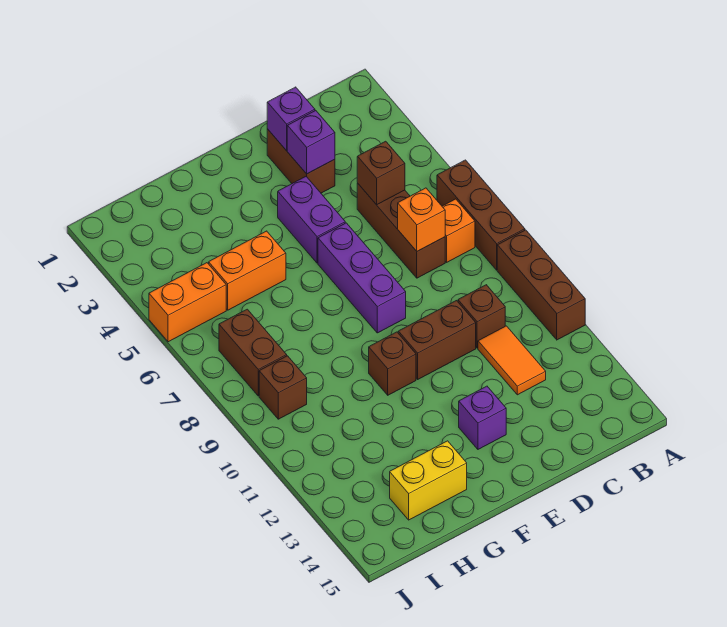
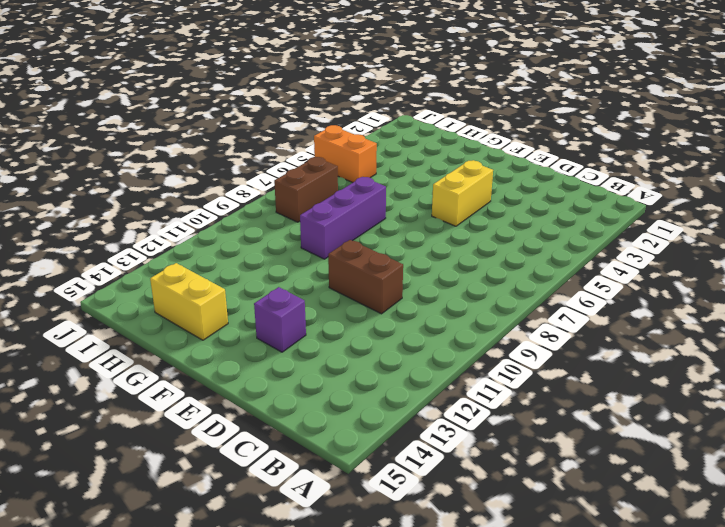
yellow 1x2 brick [432,160,493,226] -> purple 1x2 brick [278,177,345,263]
purple 1x3 brick [300,177,386,259] -> purple 1x3 brick moved to [318,223,406,333]
none -> brown 1x3 brick [437,160,525,270]
none -> brown 1x3 brick [497,230,585,340]
none -> orange 1x1 brick [442,199,475,262]

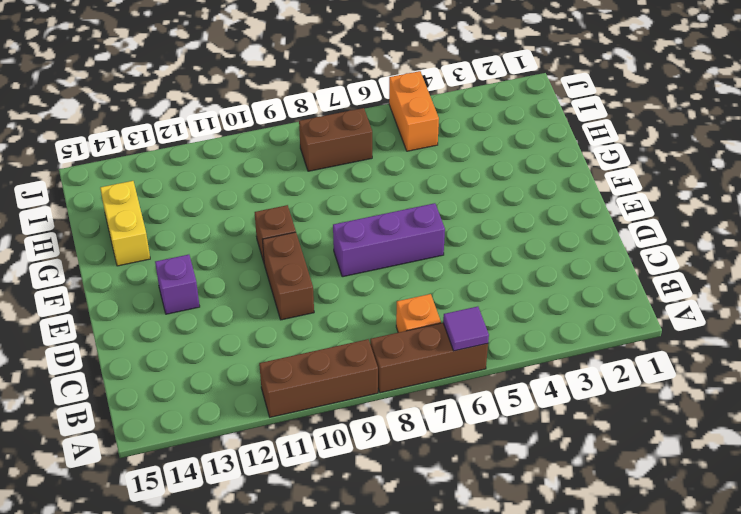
purple 1x1 tile [443,306,489,351] -> none
none -> brown 1x3 brick [357,183,445,278]
none -> brown 1x1 brick [458,285,505,348]
none -> orange 1x2 tile [478,326,546,395]

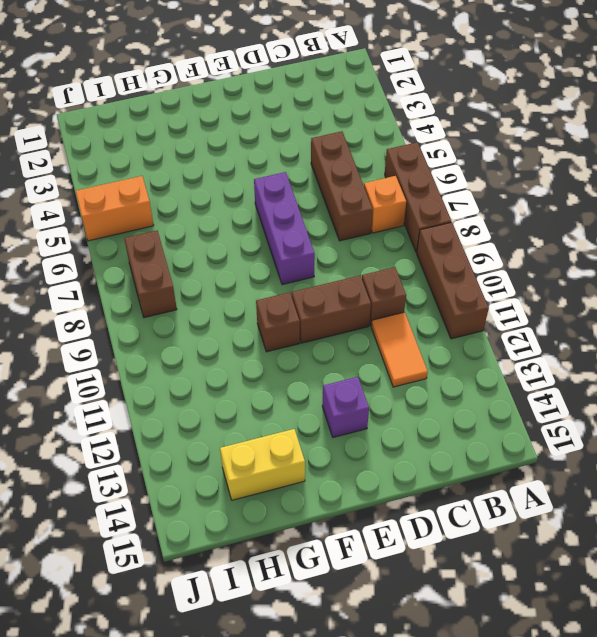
none -> brown 1x2 brick [267,129,335,193]
none -> purple 1x2 brick [278,177,345,263]
none -> orange 1x2 brick [209,231,286,310]

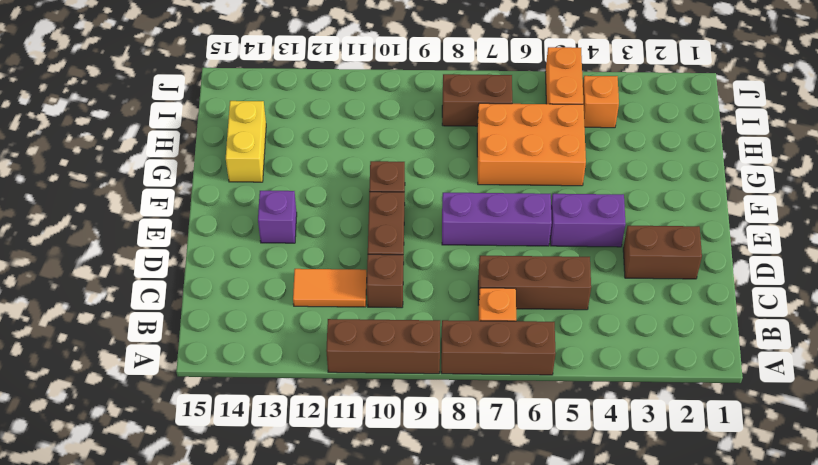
orange 2x3 brick [477,103,586,186] -> orange 1x2 brick [209,231,286,310]
orange 1x1 brick [583,76,619,128] -> orange 1x1 brick moved to [398,188,445,251]
none -> brown 1x1 brick [259,356,307,419]
none -> brown 1x1 brick [357,141,405,205]
none -> purple 1x1 brick [267,87,315,151]

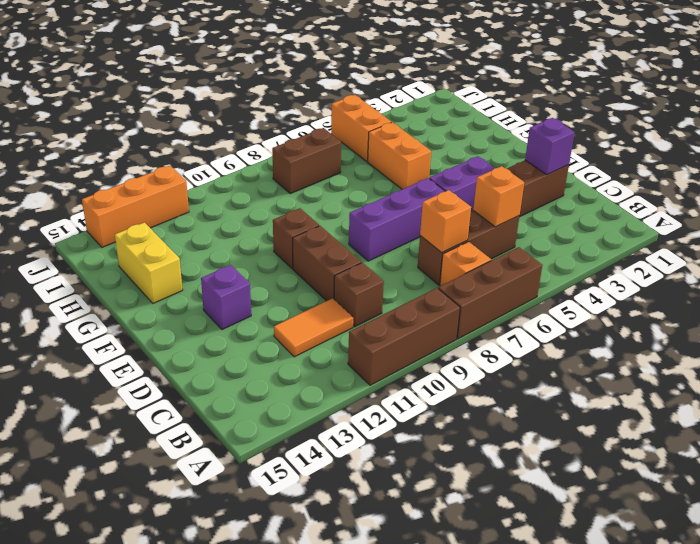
orange 1x1 brick [473,166,524,227] -> brown 1x1 brick [357,141,405,205]
orange 1x3 brick [82,166,189,247] -> none
none -> brown 1x1 brick [259,356,307,419]
none -> purple 1x1 brick [287,111,335,174]

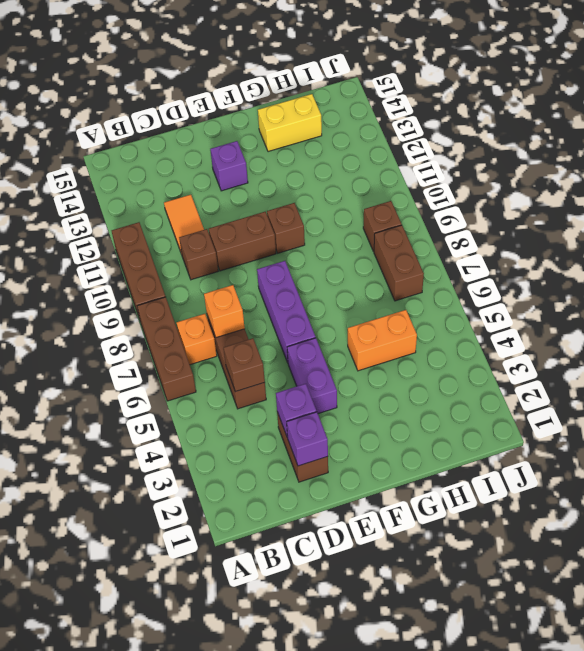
none -> orange 1x2 brick [149,263,226,342]

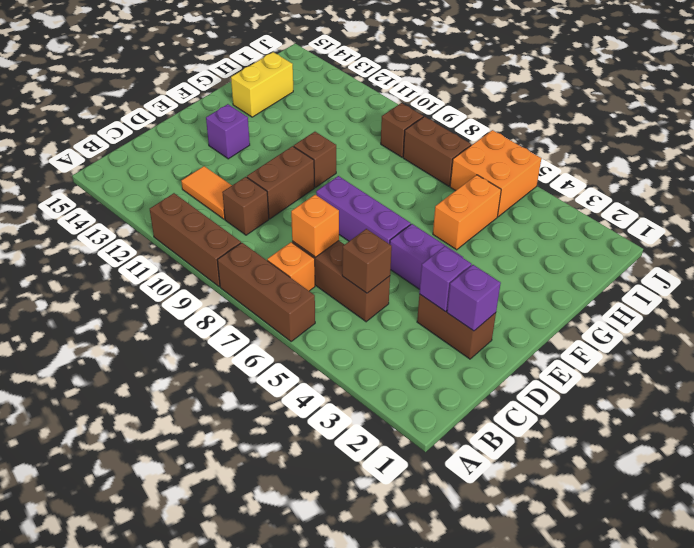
orange 2x2 brick [450,130,541,217] -> orange 1x2 brick [149,263,226,342]

